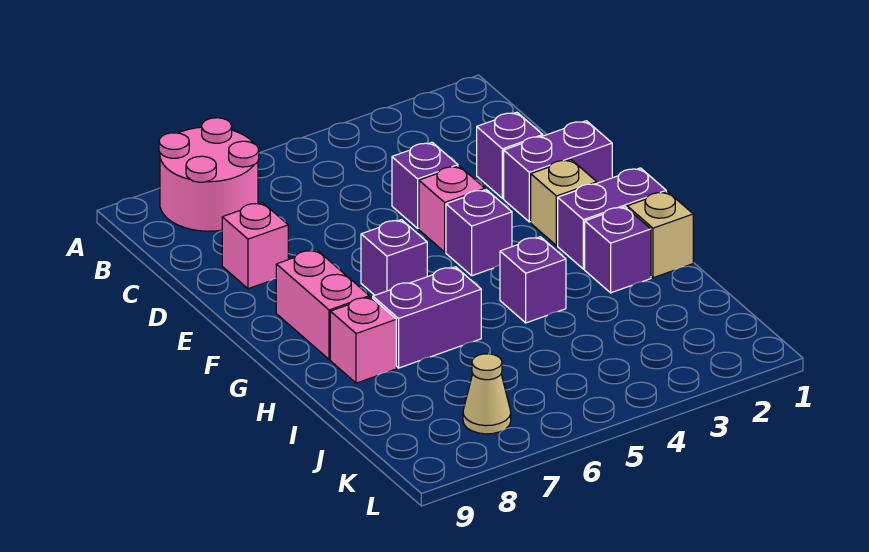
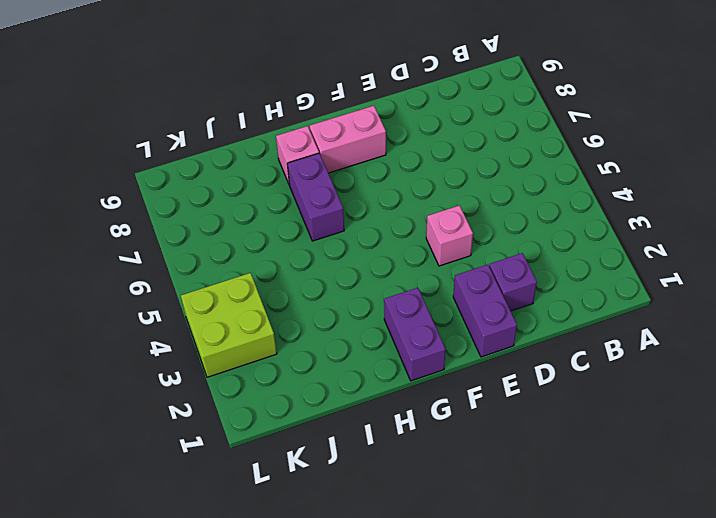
lime 2x2 brick [181,273,277,377] -> none
none -> pink 2x2 round brick [159,118,259,231]
none -> purple 1x1 brick [392,142,458,228]
none -> pink 1x1 brick [222,203,288,289]

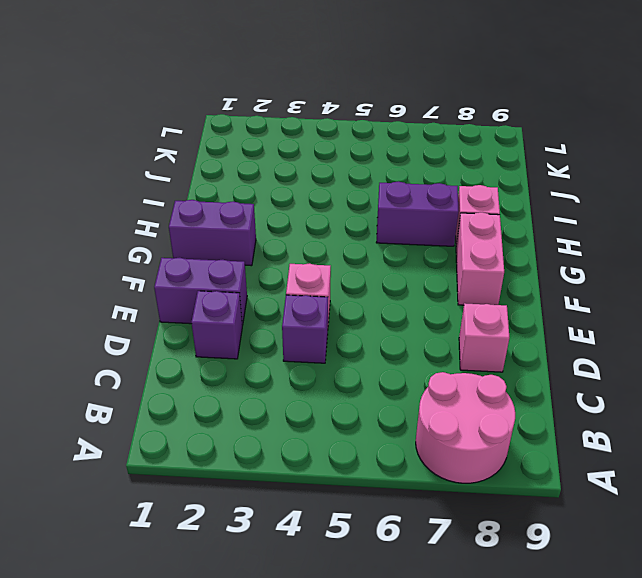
none -> tan 1x1 brick [531,160,597,246]
none -> purple 1x1 brick [446,190,512,276]
none -> purple 1x1 brick [361,220,427,295]

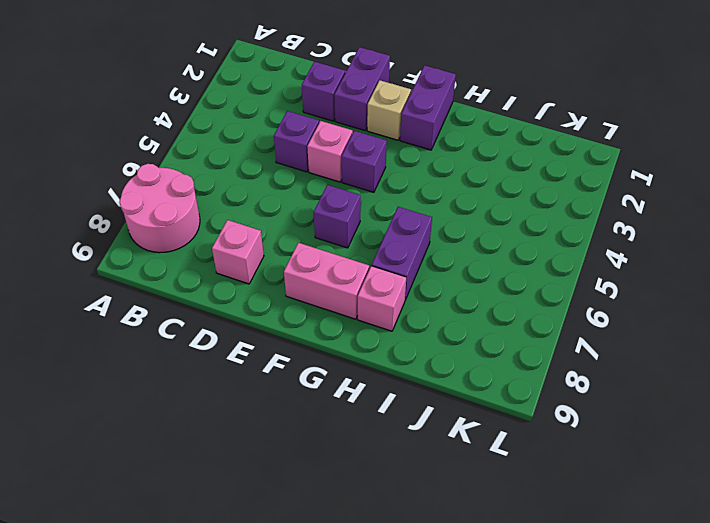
none -> tan 1x1 brick [627,192,693,278]
none -> purple 1x1 brick [585,207,651,293]
none -> purple 1x1 brick [500,237,566,323]

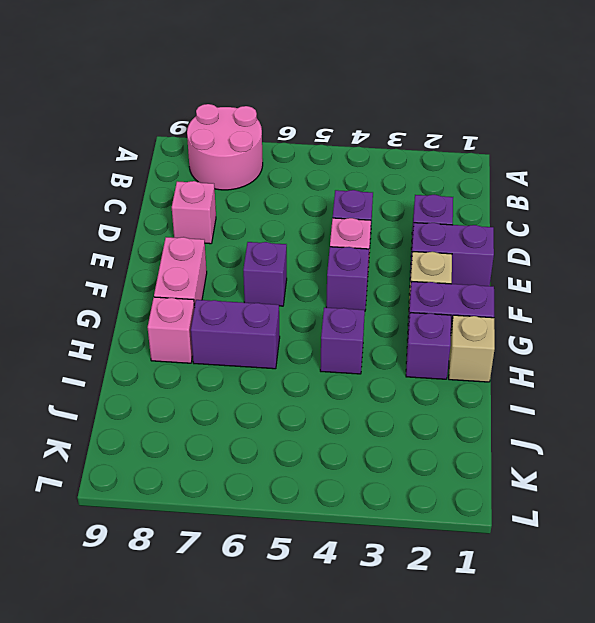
none -> tan 1x1 cone [463,354,511,434]

